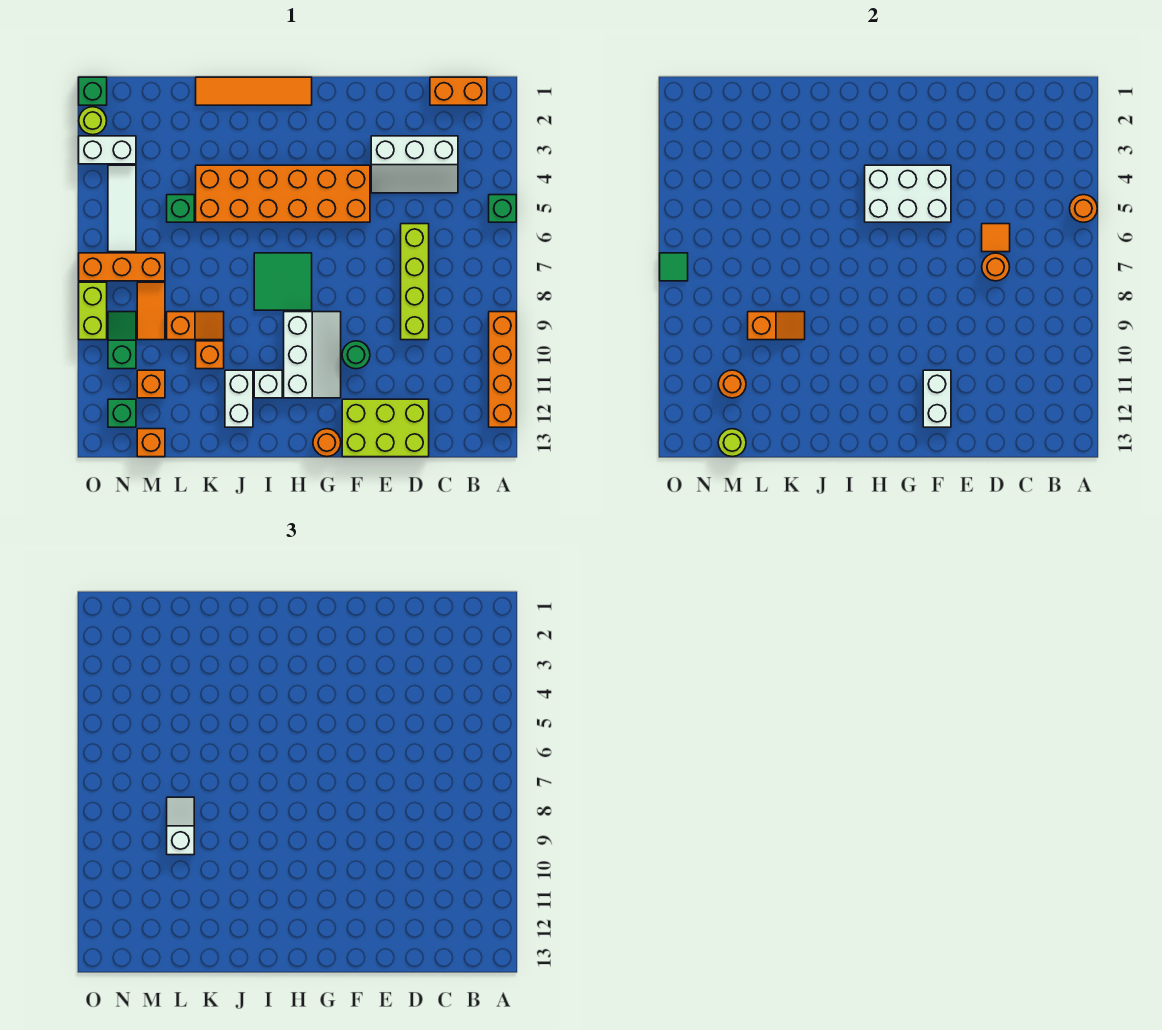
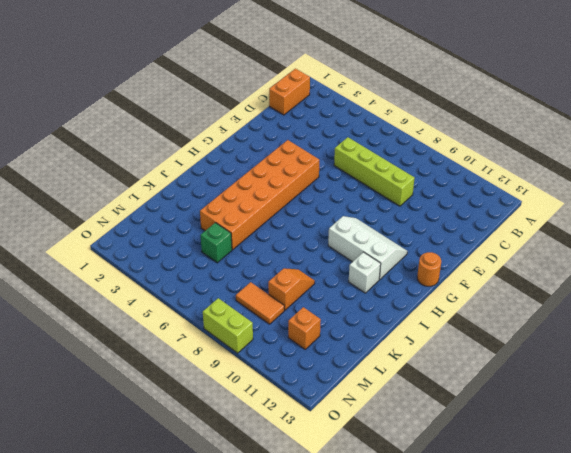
none -> green 1x1 brick [489,195,516,222]
none -> orange 1x4 brick [489,312,516,427]
none -> white 2x3 slope [371,136,458,193]
none -> lime 2x3 brick [342,399,429,457]

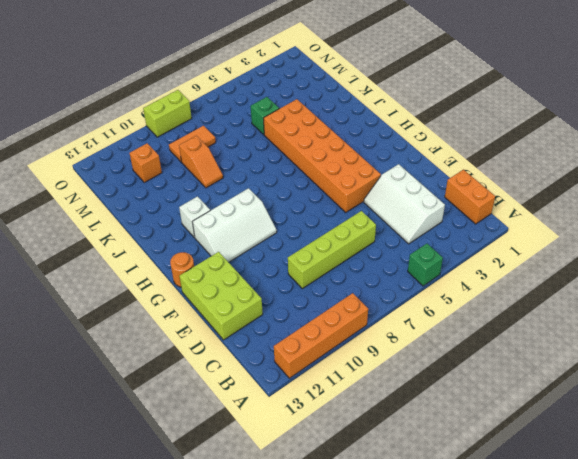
none -> green 1x1 round brick [342,341,370,369]
none -> orange 1x4 tile [196,77,312,105]
none -> green 2x2 tile [254,253,312,310]
none -> white 1x2 brick [225,370,253,427]

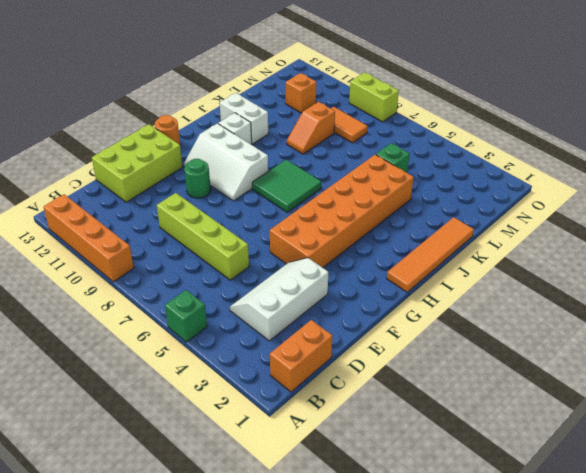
none -> orange 1x1 brick [196,341,224,369]
none -> orange 1x3 brick [79,253,165,281]
none -> orange 1x1 brick [137,429,165,457]
none -> white 1x2 brick [79,136,136,164]

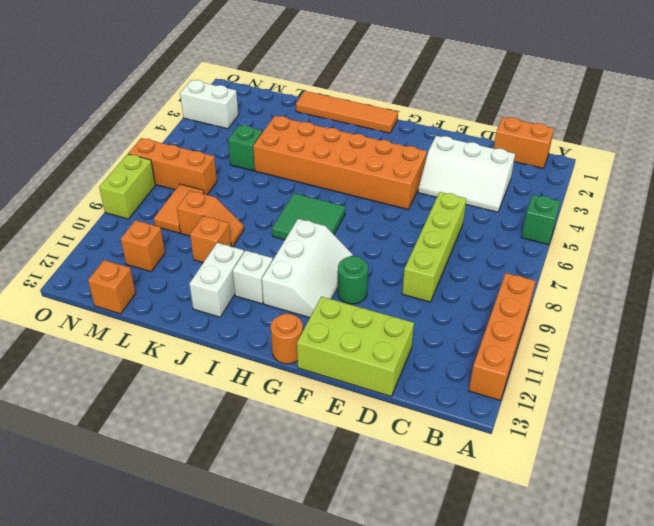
none -> white 1x3 tile [108,165,136,252]
none -> green 1x2 slope [108,312,136,369]
none -> green 1x1 brick [108,399,136,427]
none -> green 1x1 brick [79,77,107,105]

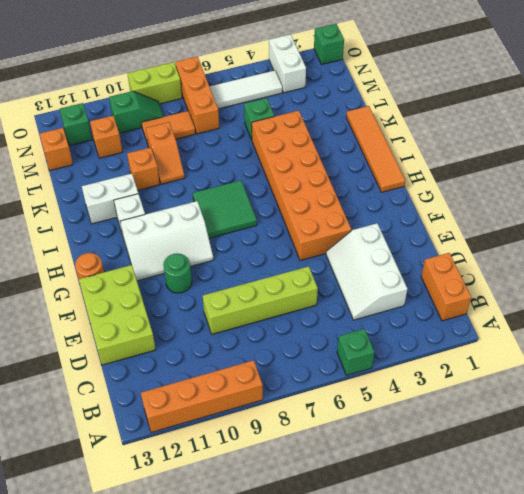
none -> lime 1x1 round brick [79,107,107,135]
none -> orange 1x1 round brick [1070,195,1097,222]
none -> orange 1x1 tile [982,224,1010,252]
none -> orange 1x1 round brick [982,253,1010,281]

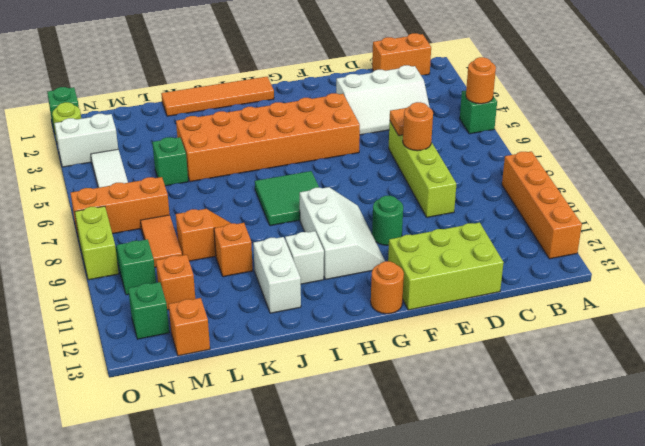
none -> white 2x3 brick [865,165,951,222]
none -> white 1x2 brick [923,370,951,427]
none -> orange 1x2 slope [748,312,805,340]
none -> orange 1x1 round brick [718,370,746,398]

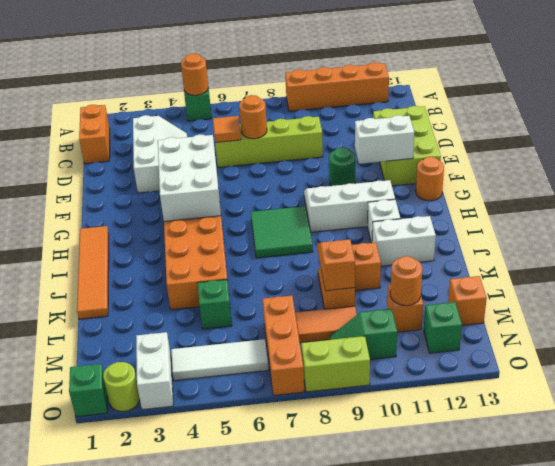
none -> lime 1x1 round brick [718,429,746,457]
none -> green 1x1 tile [660,253,688,281]
none -> white 1x2 slope [167,797,194,855]

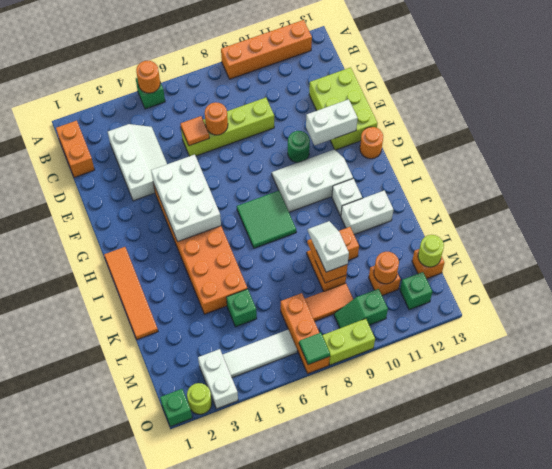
white 1x2 slope [308,221,349,272] -> white 1x2 slope turned to [167,797,194,855]

